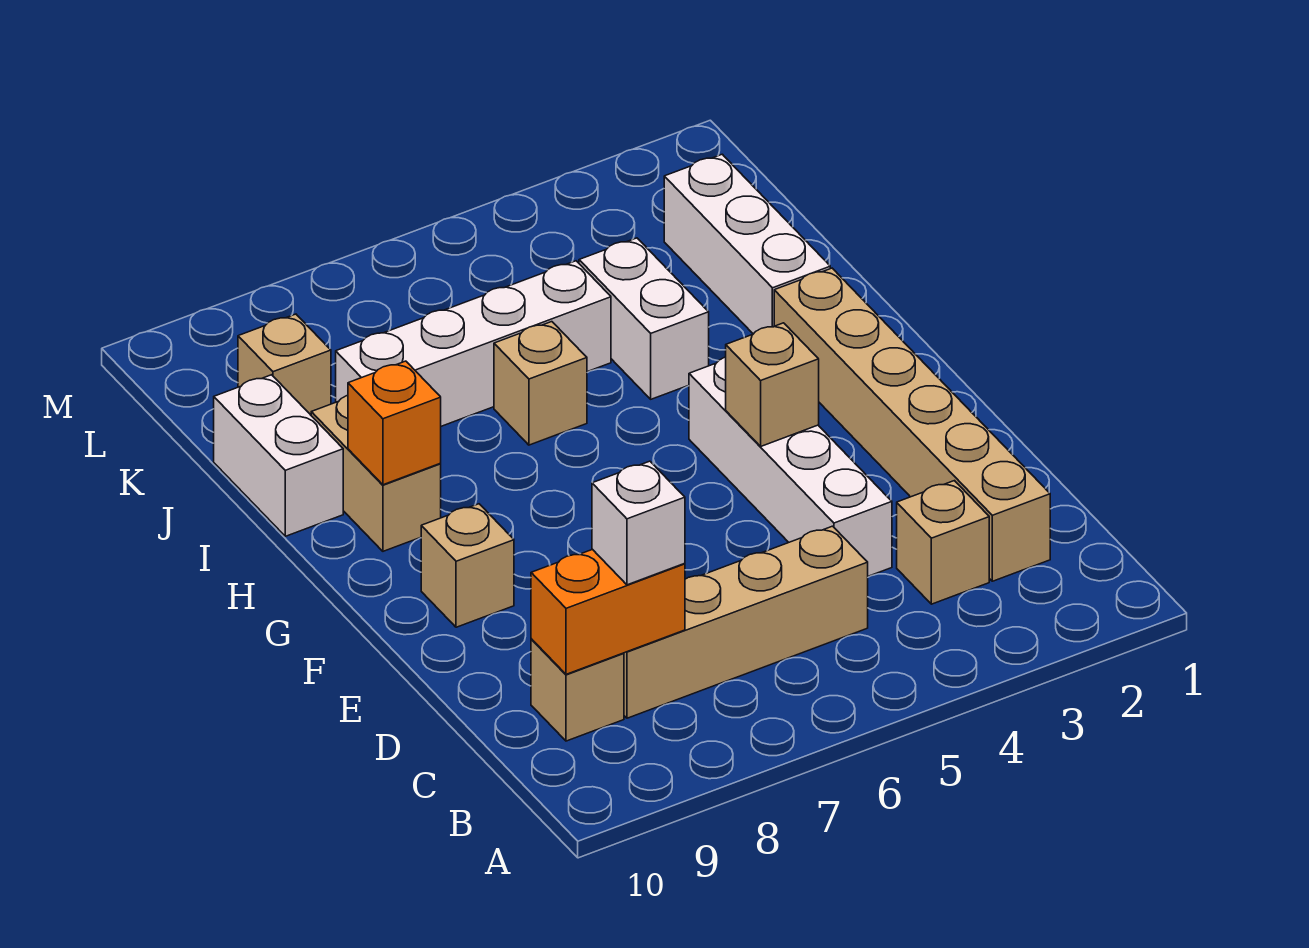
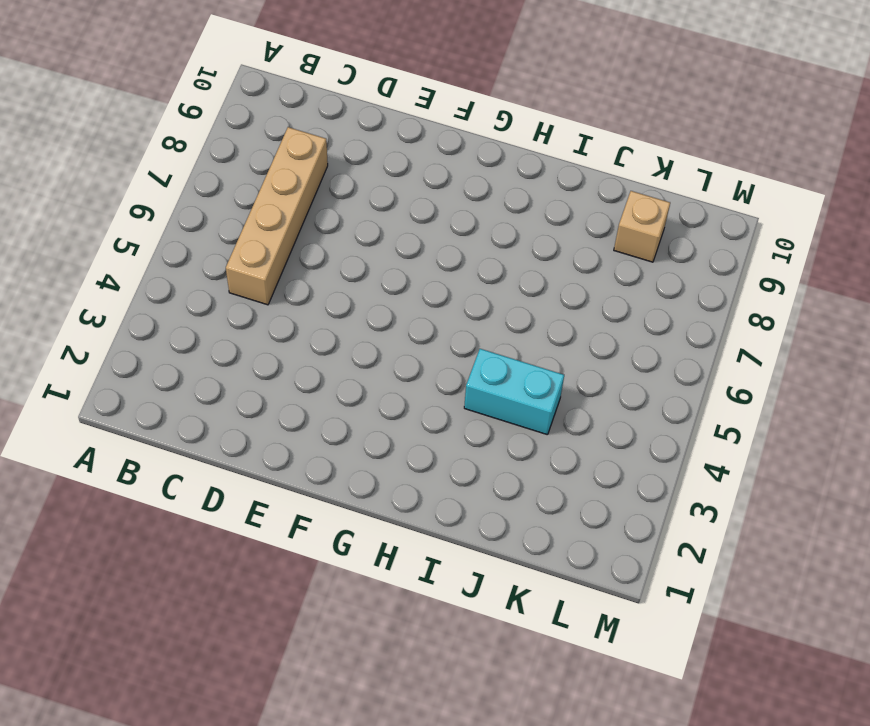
cyan 1x2 brick [464,349,564,435] -> white 1x2 brick [579,238,709,399]
none -> tan 1x6 brick [774,268,1050,581]
none -> tan 1x1 brick [897,481,989,604]
none -> tan 1x1 brick [531,639,624,741]

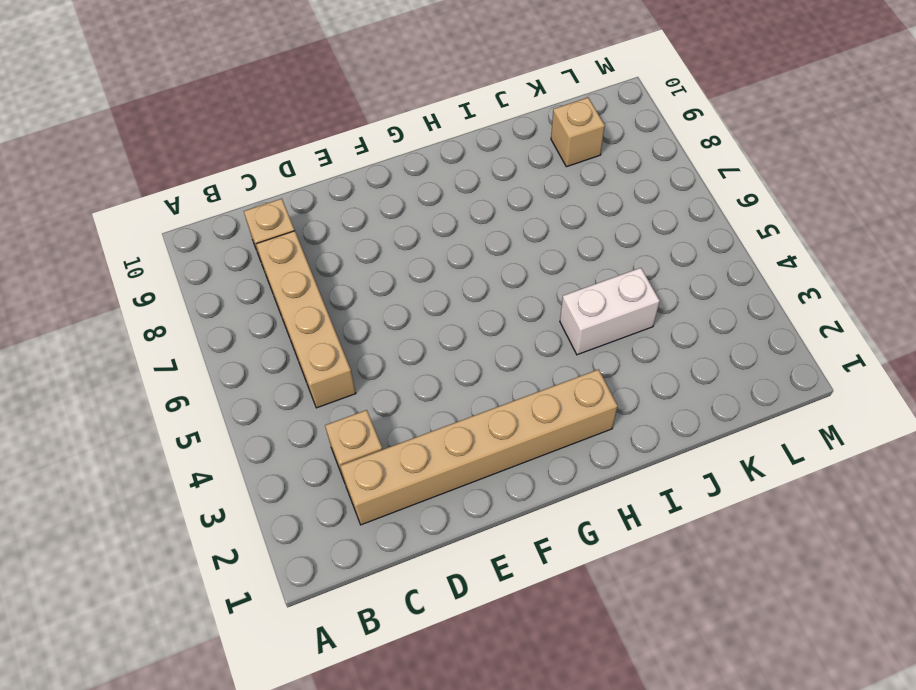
none -> white 1x4 brick [689,357,892,576]
none -> tan 1x1 brick [421,504,514,627]
none -> tan 1x2 brick [311,395,441,551]

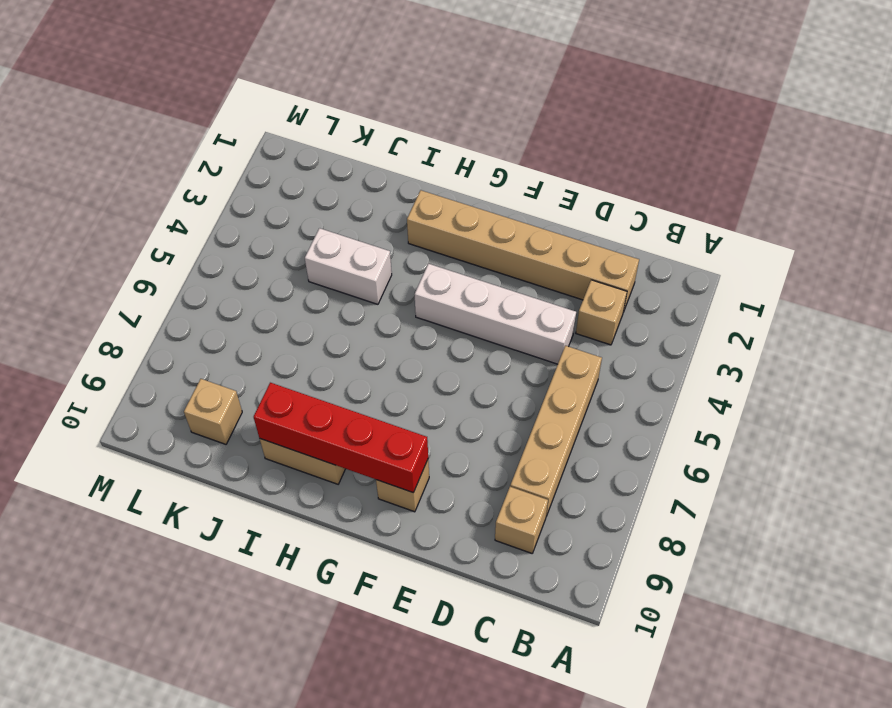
red 1x4 brick [254,383,428,493] -> orange 1x1 brick [348,361,441,485]
none -> white 1x3 brick [664,154,830,334]
none -> tan 1x1 brick [494,322,587,445]
none -> white 1x2 brick [214,375,343,536]

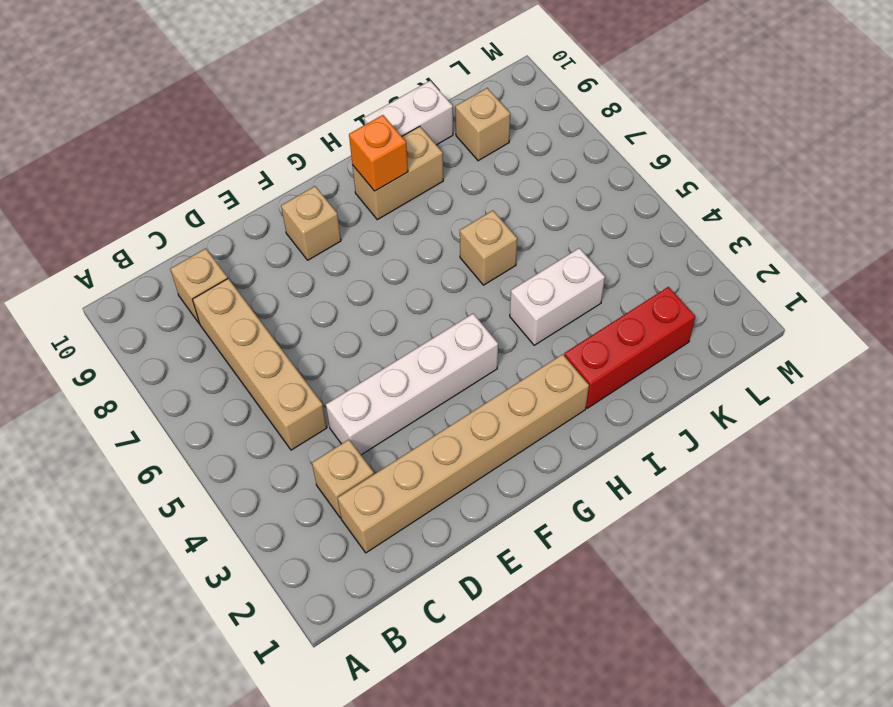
red 1x3 brick [564,287,695,408] -> white 1x3 brick [664,154,830,334]
none -> white 1x4 brick [336,261,611,426]
none -> orange 1x2 brick [531,549,685,674]
none -> tan 1x1 brick [726,323,819,446]

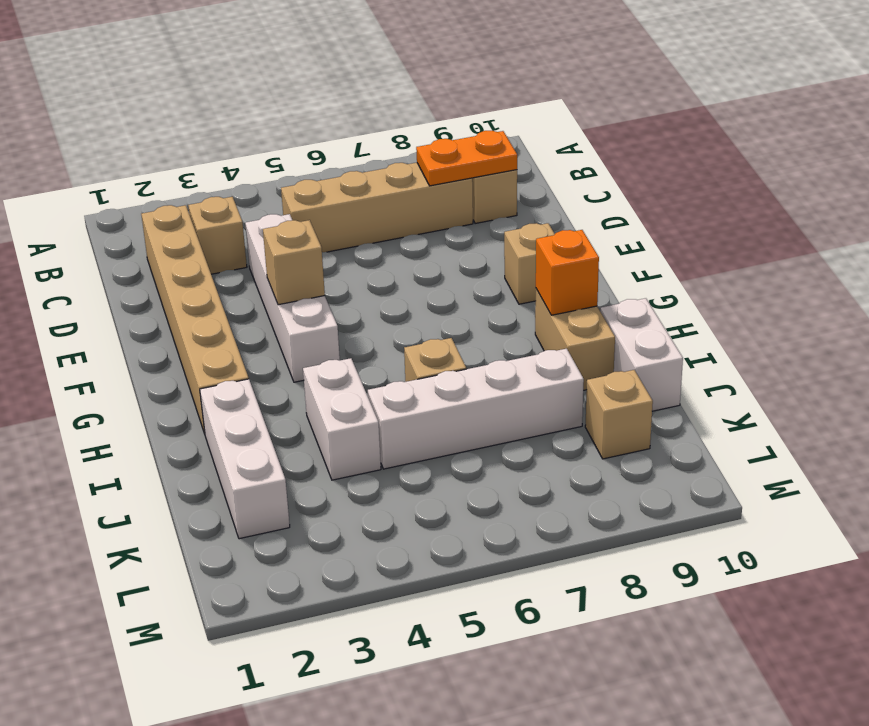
orange 1x2 plate [416,131,517,186] -> orange 1x2 brick [531,549,685,674]
none -> white 1x1 brick [592,461,685,585]

